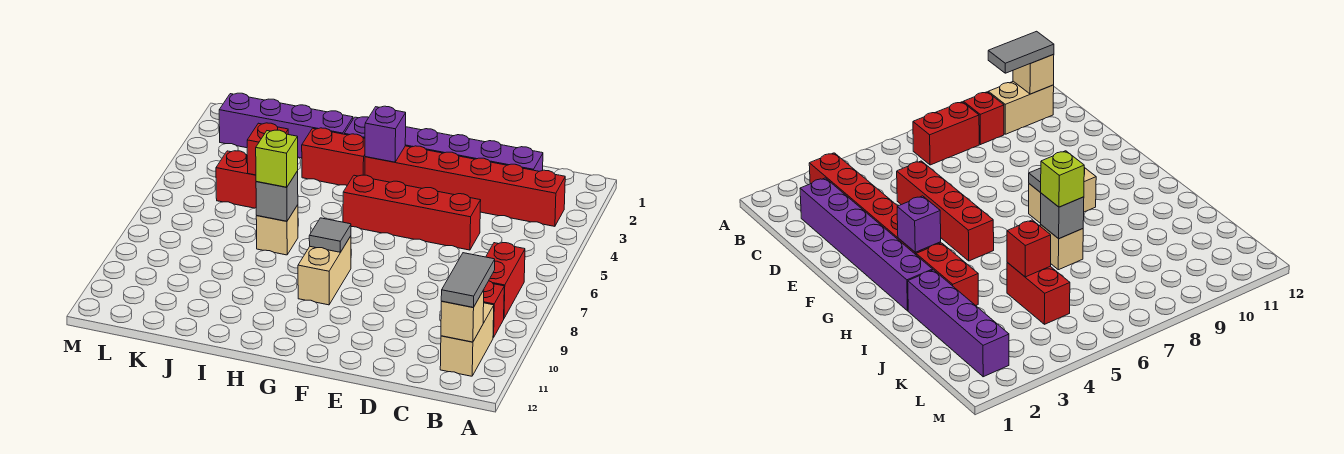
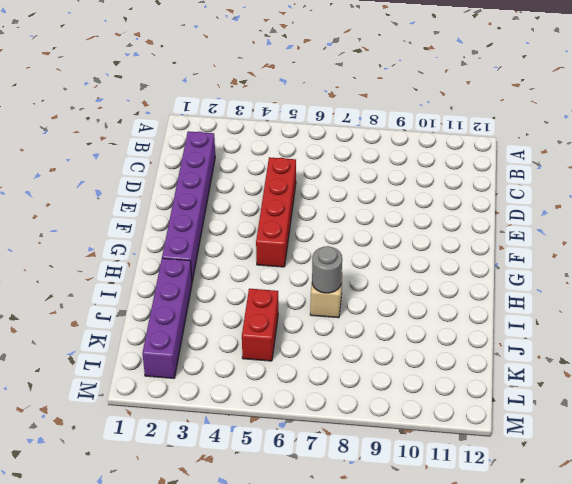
grey 1x1 round brick [312,246,342,293] -> grey 1x1 brick [256,171,298,221]
none -> red 1x6 brick [365,146,565,226]
none -> red 1x2 brick [486,243,525,318]
none -> red 1x1 brick [484,281,504,338]

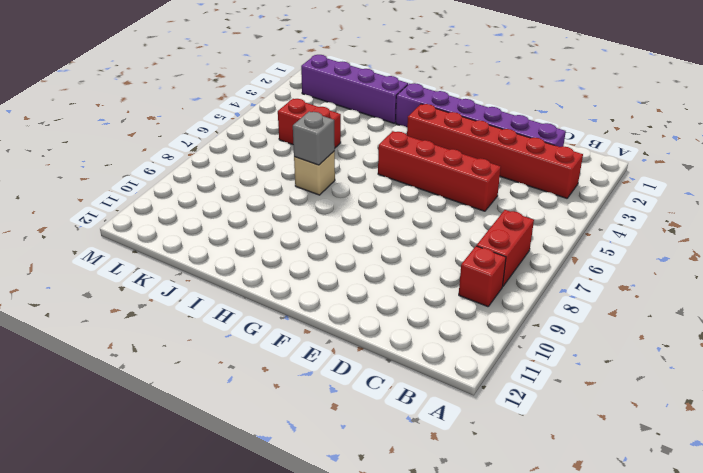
none -> tan 1x2 brick [440,303,494,376]
none -> tan 1x2 brick [298,236,351,305]
none -> red 1x2 brick [302,128,365,185]

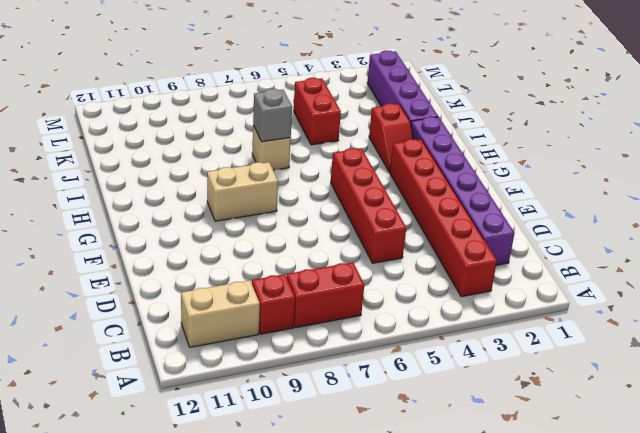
red 1x2 slope [369,103,413,172] -> red 1x2 brick [302,128,365,185]
none -> tan 1x1 brick [441,290,484,342]
none -> purple 1x1 brick [365,106,406,162]
none -> grey 1x1 tile [309,218,351,252]

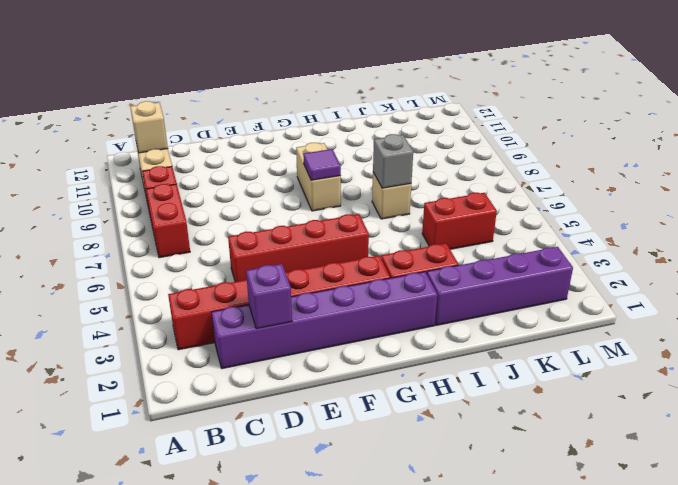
purple 1x1 brick [246,264,292,329] -> purple 1x1 brick moved to [365,106,406,162]
purple 1x1 tile [303,149,341,180] -> grey 1x1 tile [309,218,351,252]
none -> red 1x1 brick [247,123,288,175]
none -> grey 1x2 tile [441,253,495,307]
none -> lime 1x1 brick [256,130,298,187]

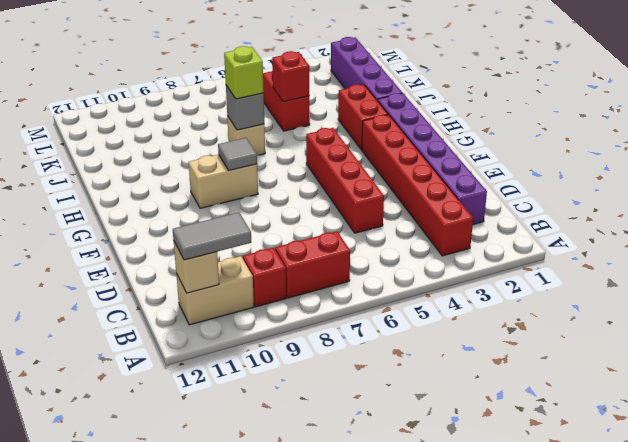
none -> purple 1x1 brick [365,106,406,162]

